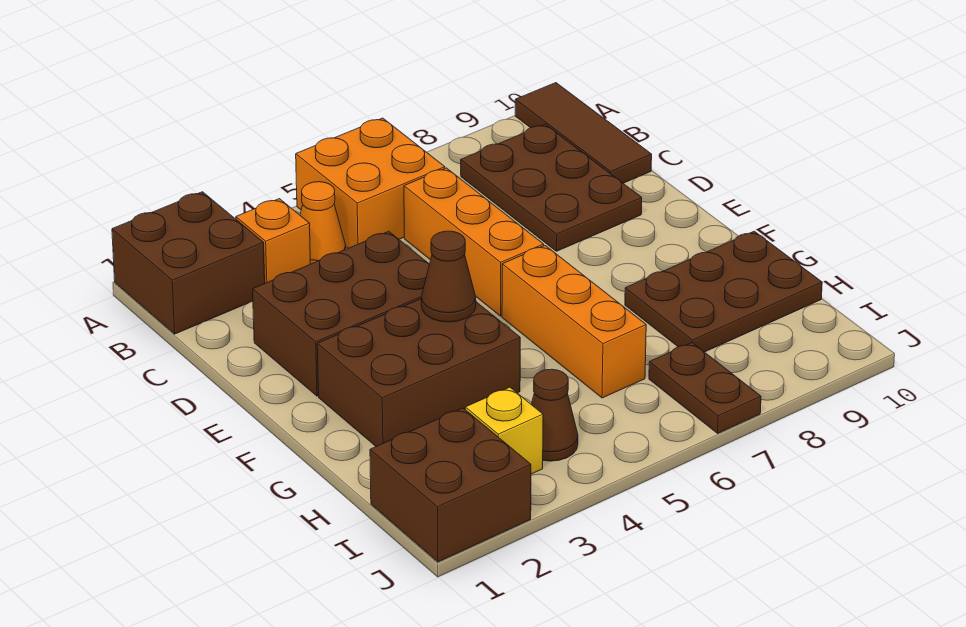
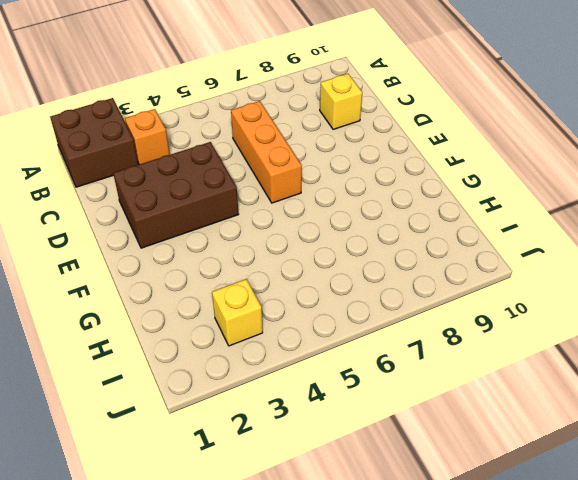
yellow 1x1 brick [320,74,362,129] -> brown 2x3 plate [461,124,642,251]
none -> orange 2x2 brick [296,118,445,248]
none -> brown 1x3 tile [515,83,652,183]
none -> orange 1x1 cone [300,182,346,264]

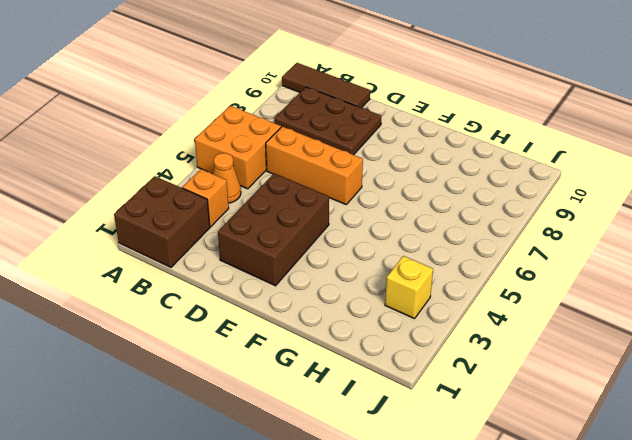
none -> brown 2x3 brick [317,299,520,446]
none -> orange 1x3 brick [502,246,646,398]
none -> brown 2x3 plate [625,231,822,352]

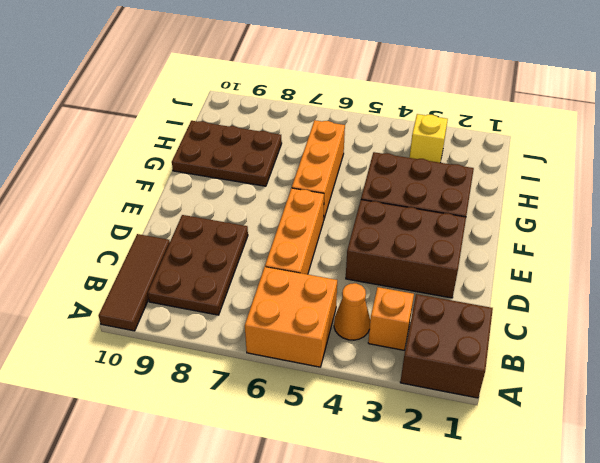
none -> brown 2x2 brick [370,408,531,562]
none -> brown 1x1 cone [531,369,578,461]
none -> brown 1x2 plate [649,343,761,433]

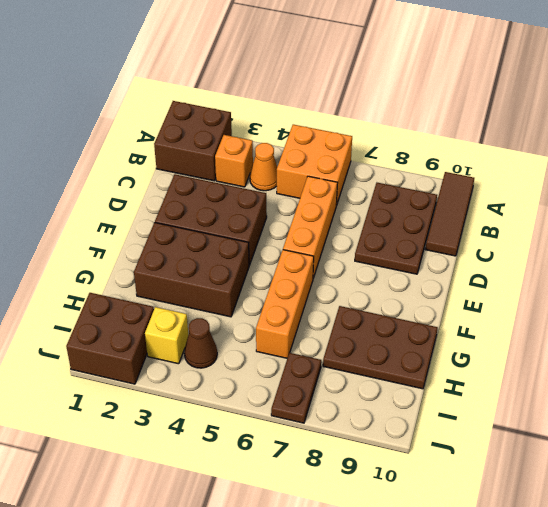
none -> brown 1x1 cone [421,231,476,322]

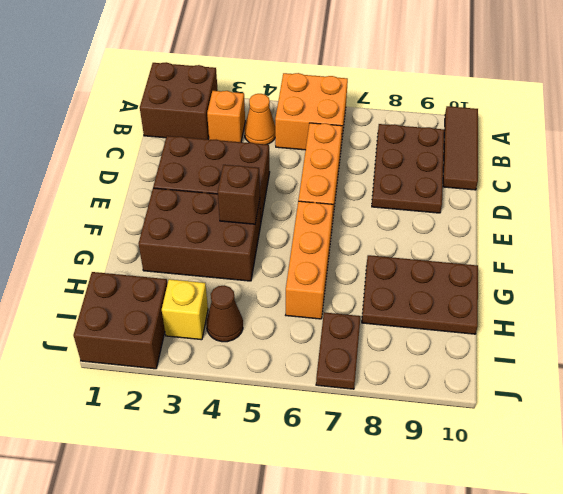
brown 1x1 brick [218,165,260,224] -> brown 1x1 cone [421,231,476,322]

